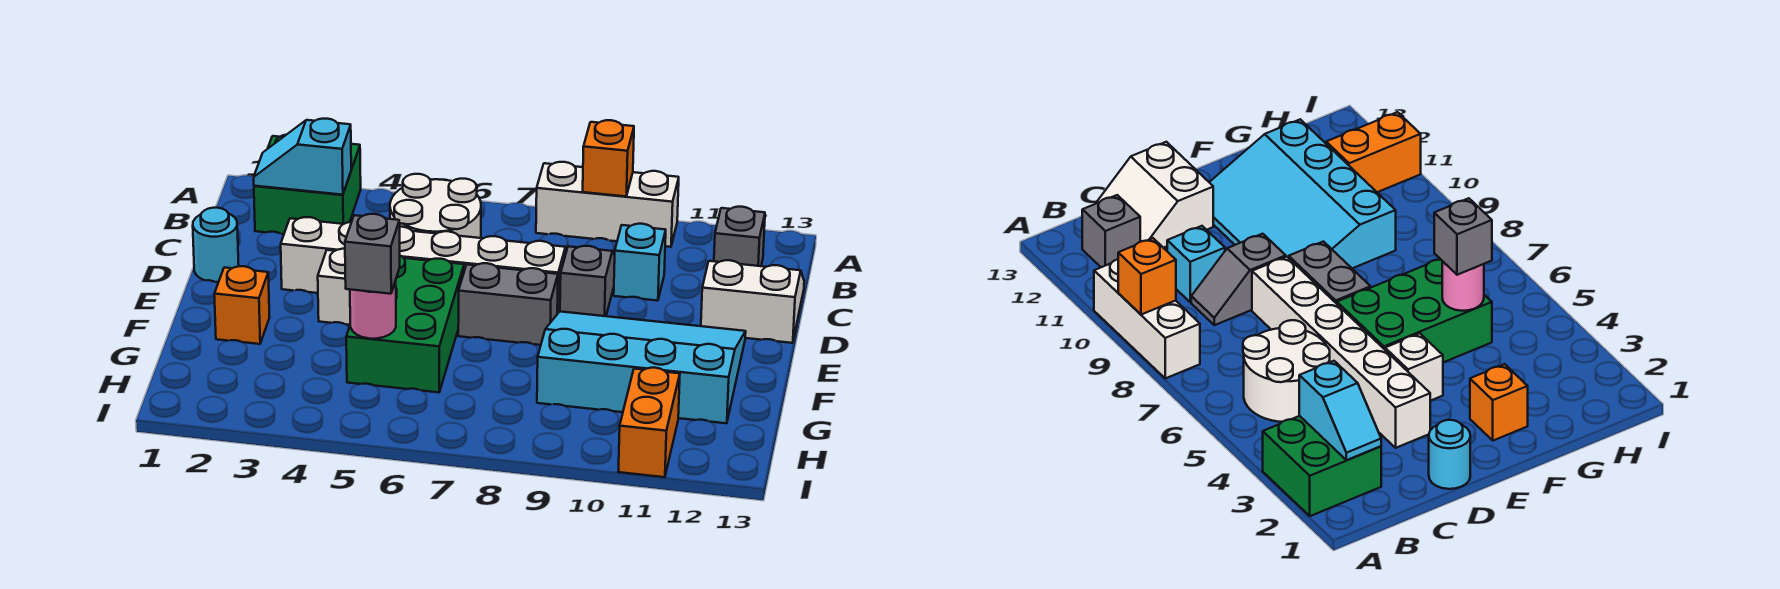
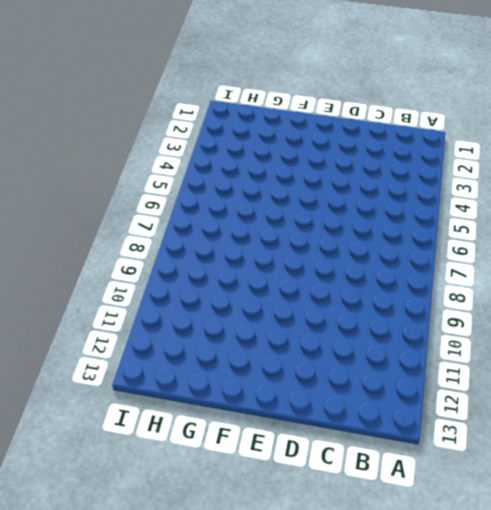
none -> green 2x2 brick [254,135,361,234]
none -> white 1x3 brick [536,162,679,247]
none -> white 2x2 round brick [390,174,481,238]

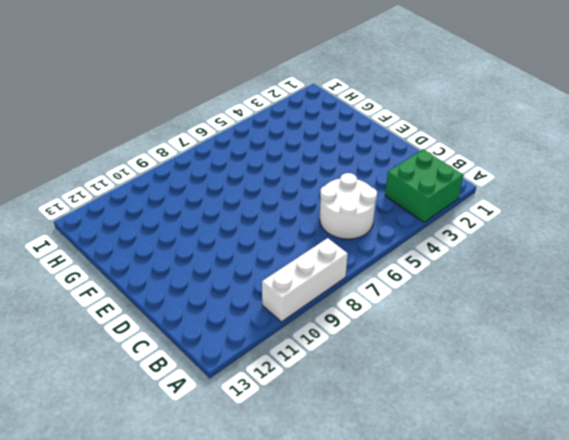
none -> grey 1x1 brick [714,207,765,266]
none -> grey 1x2 slope [560,246,615,316]
none -> cyan 1x1 brick [614,224,666,301]

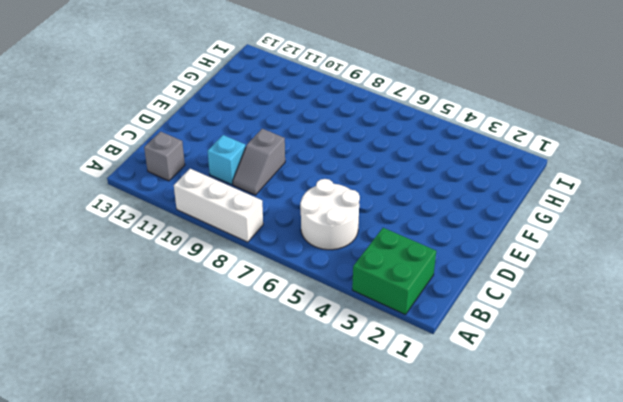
none -> white 2x2 slope [701,260,804,343]
none -> cyan 1x1 round brick [193,208,239,282]
none -> white 1x6 brick [281,217,565,314]

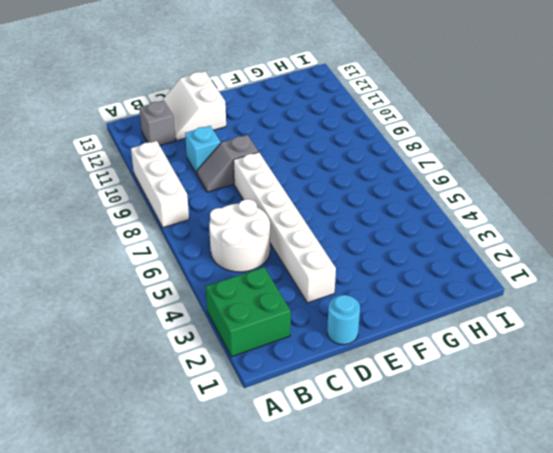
none -> white 1x1 brick [318,249,350,325]
none -> green 2x3 brick [346,256,464,392]
none -> grey 1x2 brick [458,263,558,345]

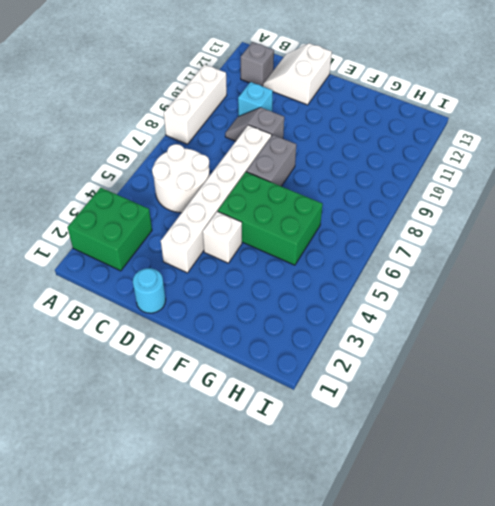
none -> cyan 3x4 slope [537,312,746,423]
none -> orange 1x1 brick [214,266,270,344]
none -> orange 1x2 brick [618,368,680,477]

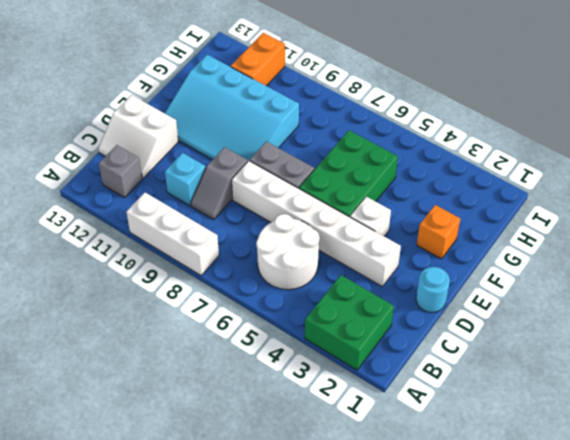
none -> orange 1x1 brick [583,120,634,197]
none -> cyan 1x2 slope [254,119,351,195]
none -> pink 1x1 round brick [350,281,396,339]

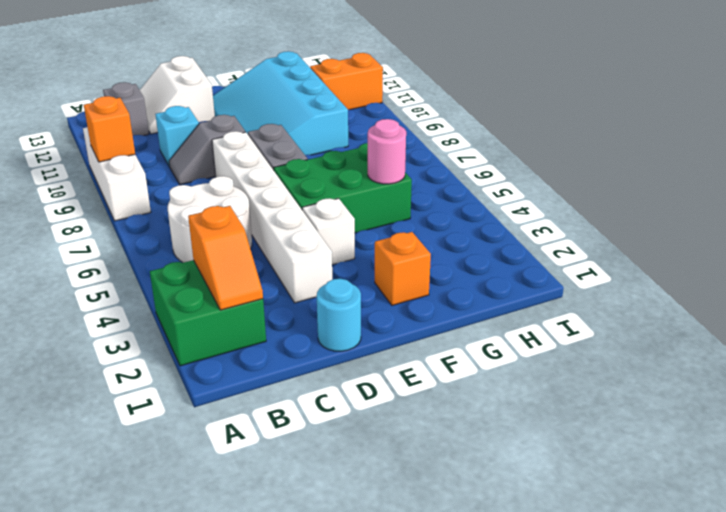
orange 1x2 slope [188,206,263,310] -> cyan 1x2 slope [254,119,351,195]
none -> grey 1x1 brick [345,214,400,294]

